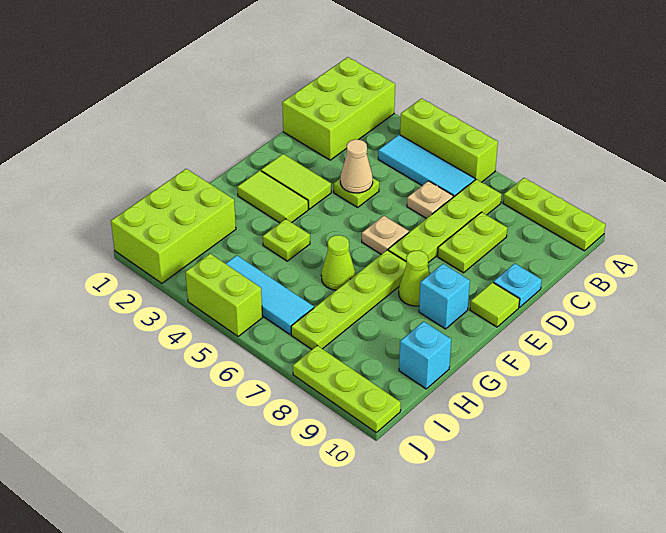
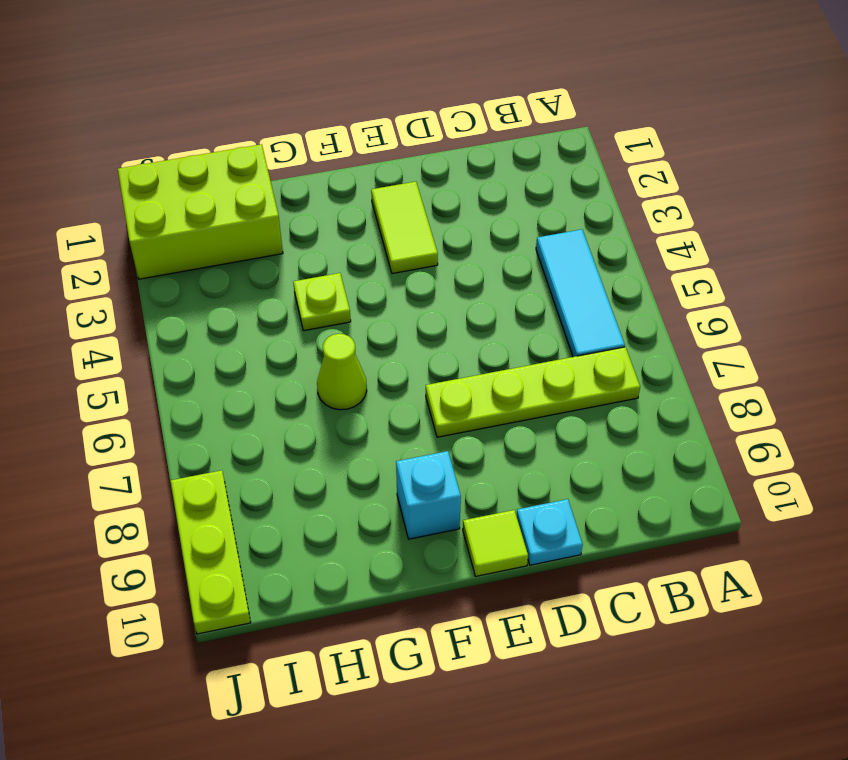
none -> lime 2x3 brick [282,57,395,160]
none -> lime 1x3 brick [400,99,498,182]
none -> lime 1x3 plate [503,178,606,251]

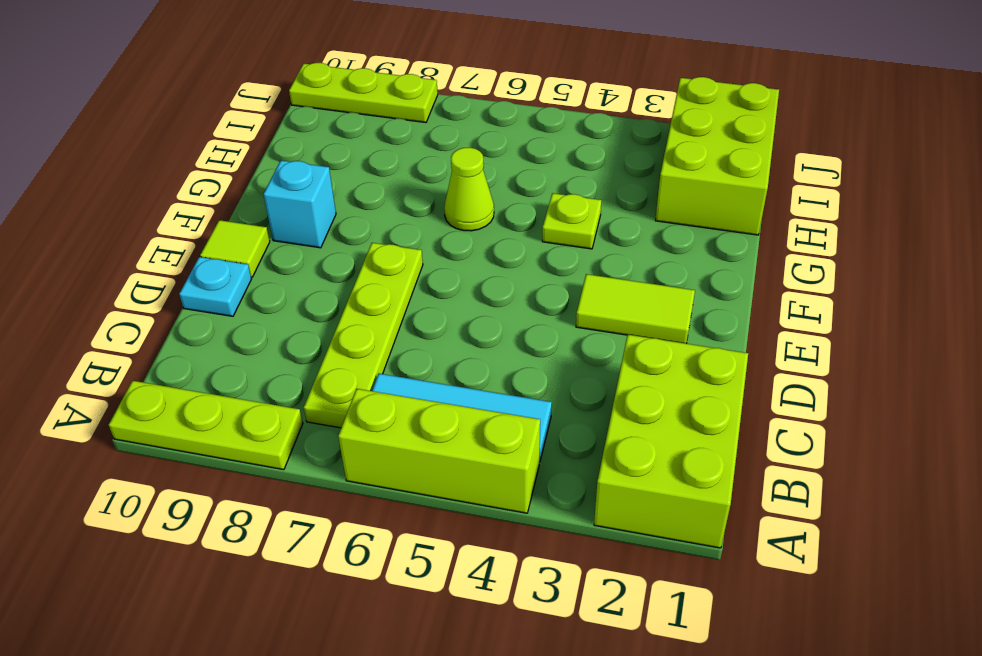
none -> tan 1x1 plate [407,181,453,219]
none -> lime 1x2 plate [438,212,507,273]
none -> lime 1x1 plate [334,178,379,207]

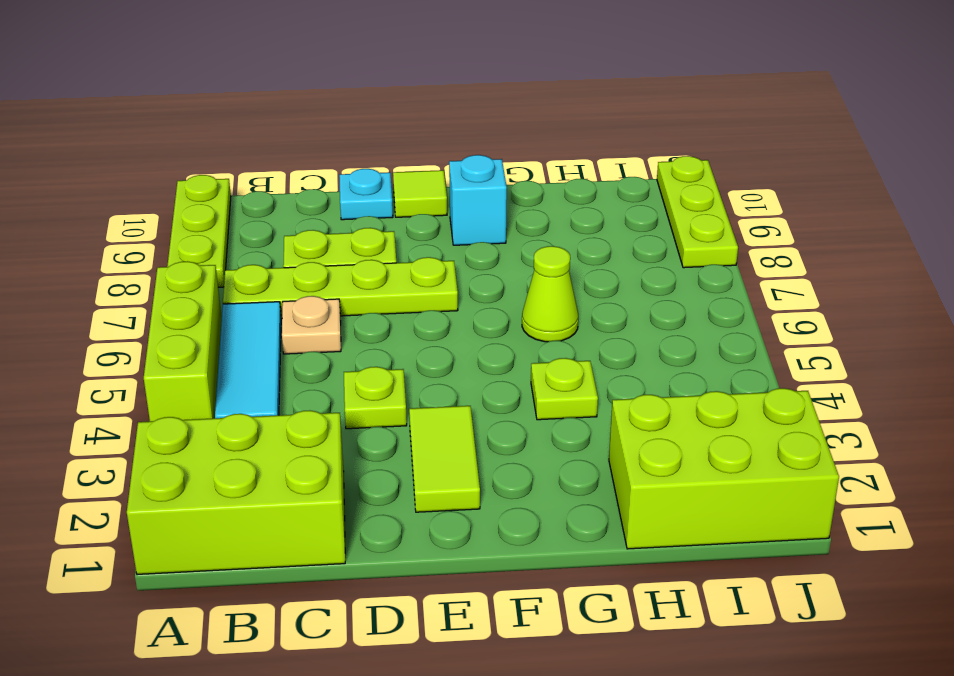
none -> tan 1x1 plate [362,216,409,254]
none -> lime 1x2 tile [237,171,308,223]
none -> lime 1x4 plate [291,250,406,349]

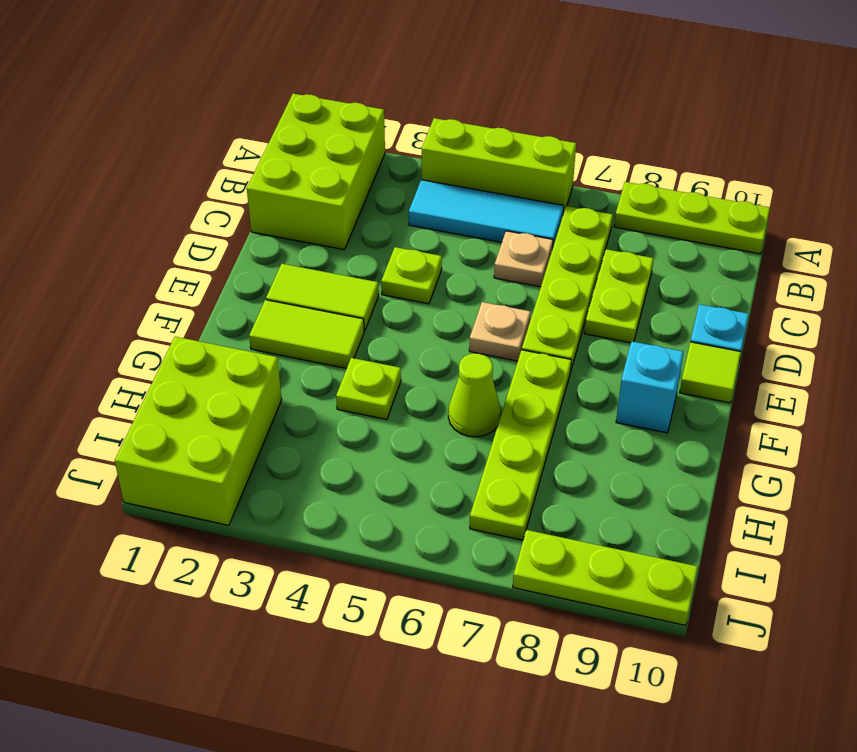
none -> lime 1x1 cone [399,251,430,306]
none -> cyan 1x1 brick [399,321,451,389]
none -> cyan 1x3 tile [226,255,314,334]

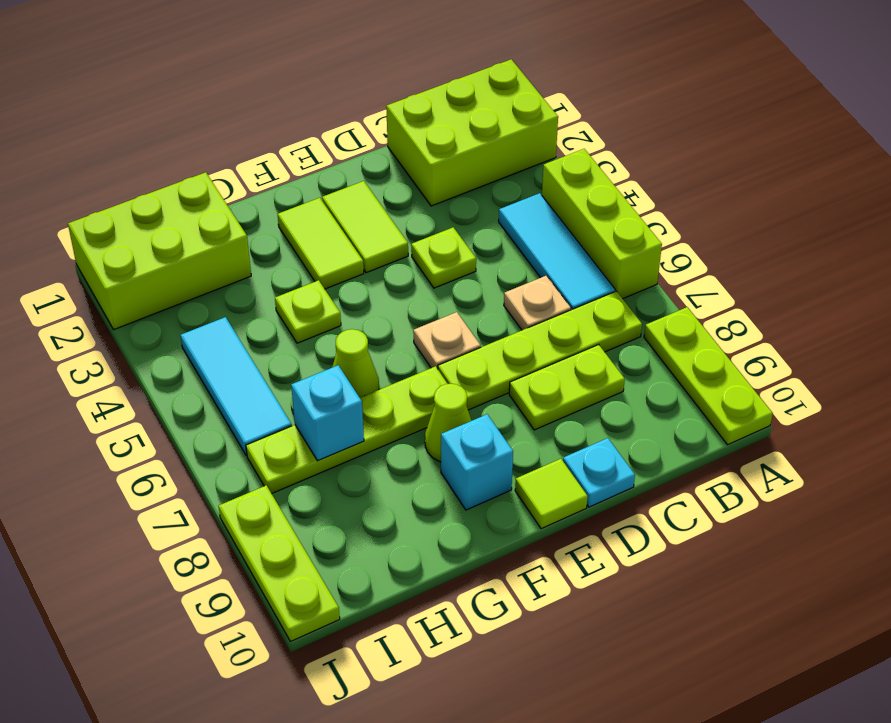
cyan 1x1 brick [291,365,364,461] -> cyan 1x1 brick moved to [399,321,451,389]
none -> lime 1x2 brick [185,254,263,336]
none -> tan 1x1 cone [340,140,373,193]

